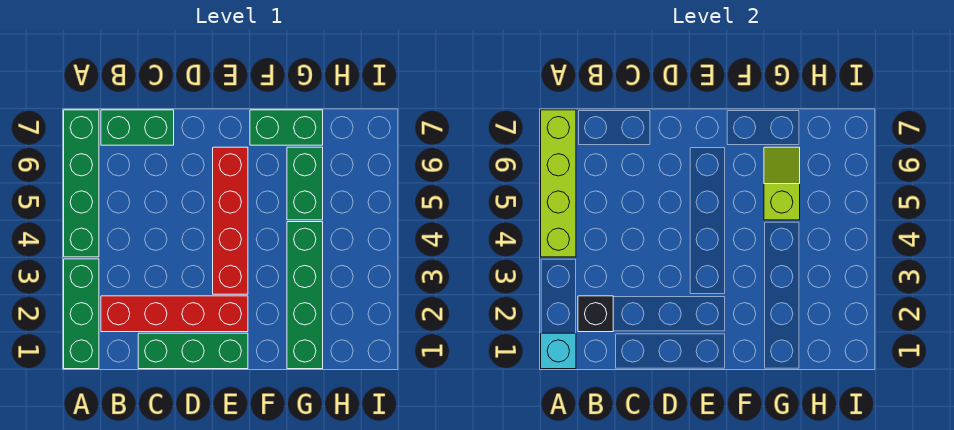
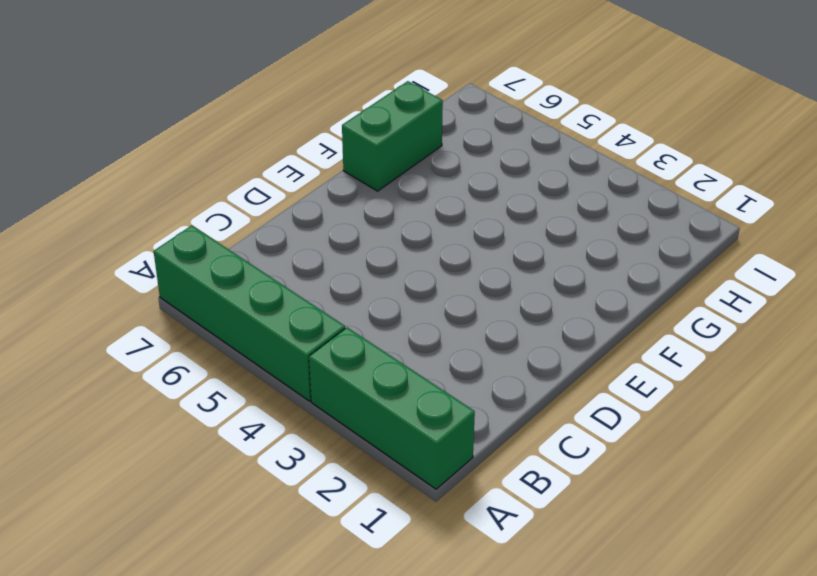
none -> red 1x4 brick [101,296,248,332]
none -> green 1x2 brick [101,110,174,145]
none -> green 1x3 brick [138,333,248,369]

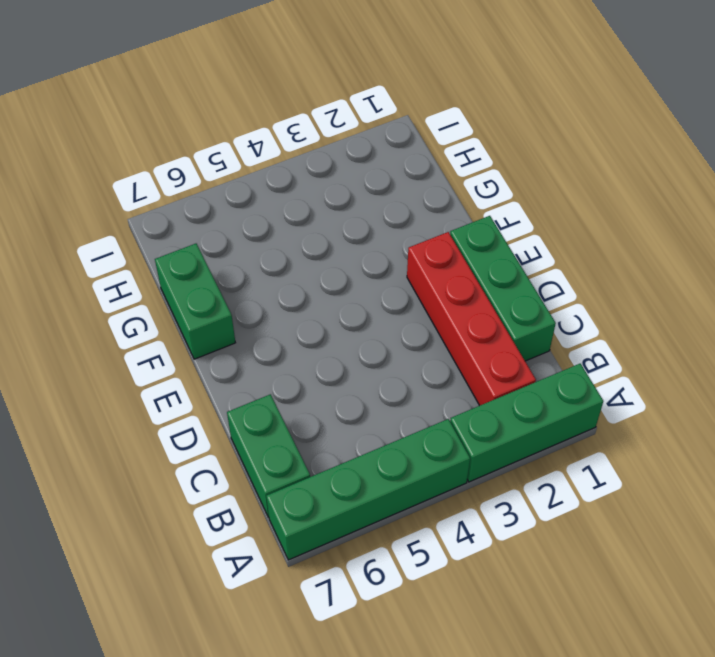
none -> red 1x4 brick [213,147,248,294]
none -> green 1x4 brick [287,222,323,369]
none -> green 1x2 brick [287,147,323,220]

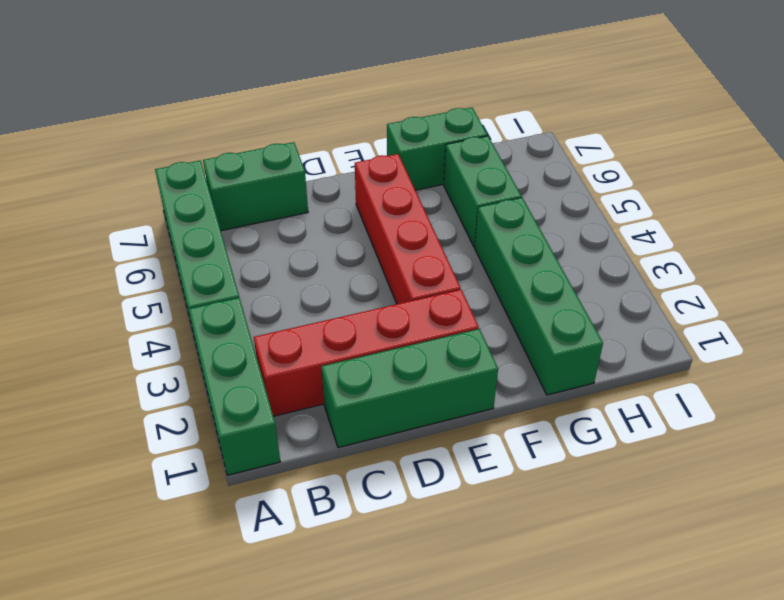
none -> cyan 1x1 brick [541,333,576,369]
none -> lime 1x4 brick [541,110,576,257]
none -> black 1x1 brick [578,296,613,332]

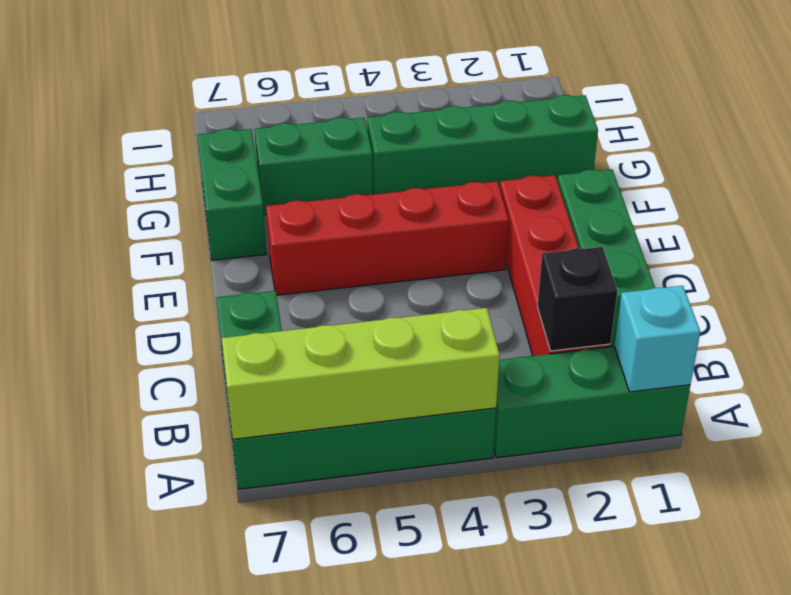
none -> lime 1x2 slope [764,147,800,220]

